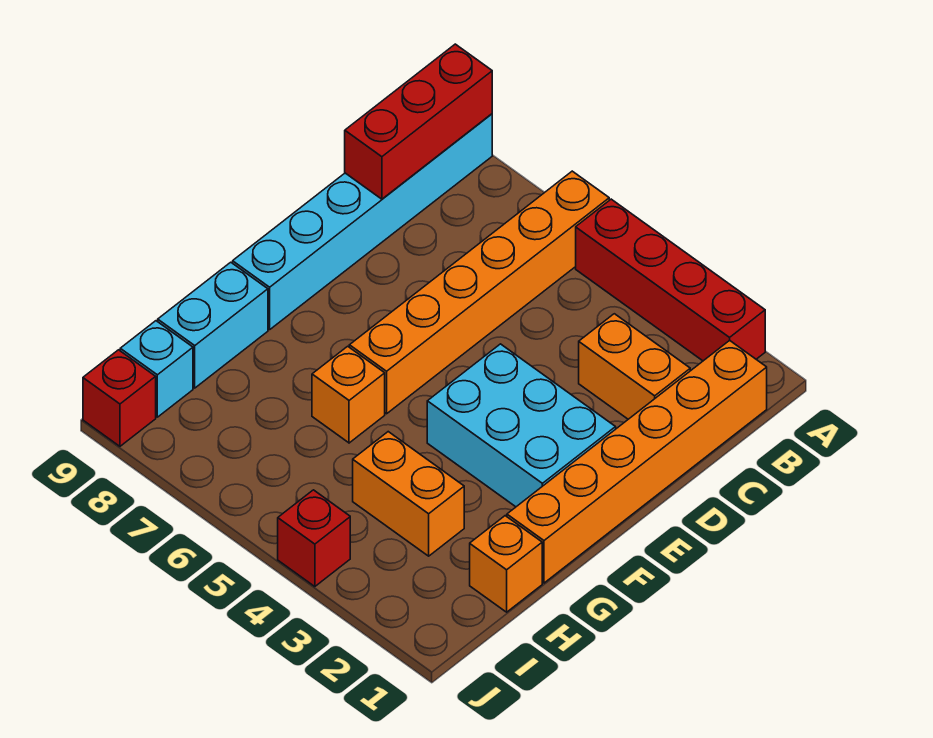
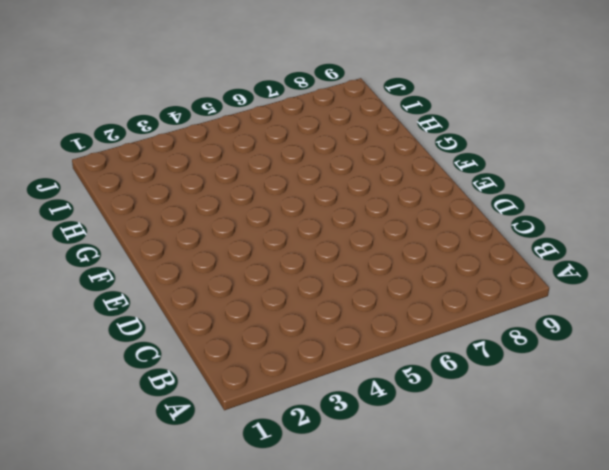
none -> red 1x4 brick [576,199,765,361]
none -> orange 1x6 brick [349,171,609,414]
none -> cyan 1x6 brick [233,114,492,330]

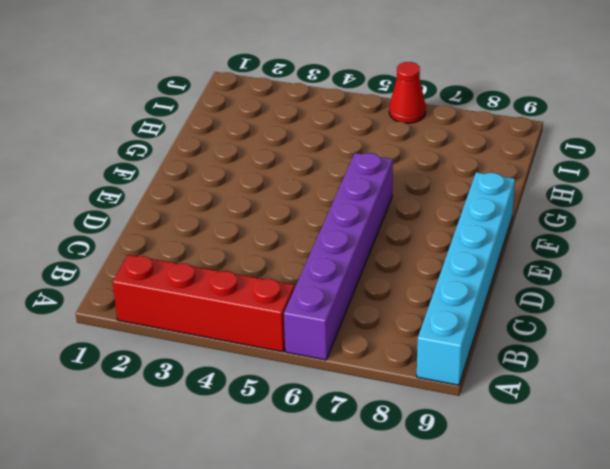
purple 1x6 brick [284,153,393,360] -> orange 1x6 brick [349,171,609,414]
red 1x1 cone [389,62,426,123] -> none
none -> orange 1x6 brick [507,340,767,583]
none -> orange 1x2 brick [579,314,690,419]
none -> cyan 2x3 brick [427,344,616,507]

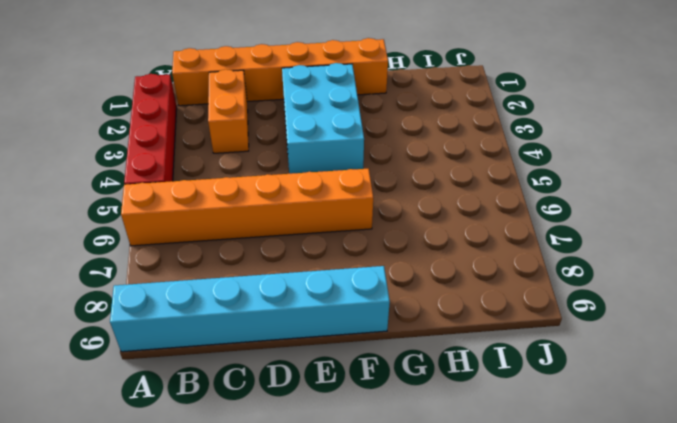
none -> orange 1x1 brick [312,346,385,443]
none -> cyan 1x2 brick [158,262,268,388]
none -> orange 1x1 brick [470,516,542,612]

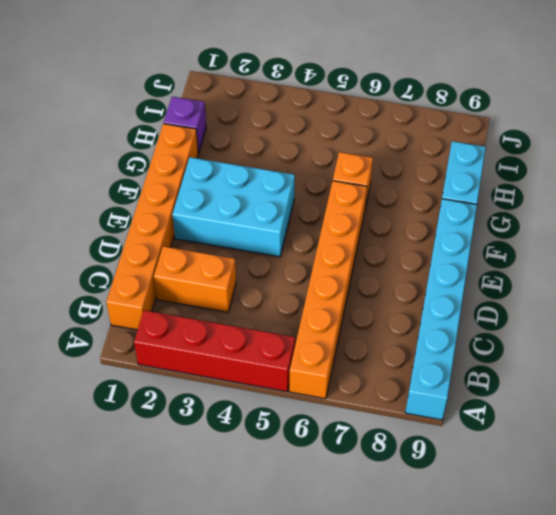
purple 1x1 brick [164,97,206,153] -> orange 1x1 brick [470,516,542,612]
none -> orange 1x2 brick [353,432,464,556]
none -> cyan 1x1 brick [120,321,193,417]
none -> red 1x1 brick [278,490,350,587]

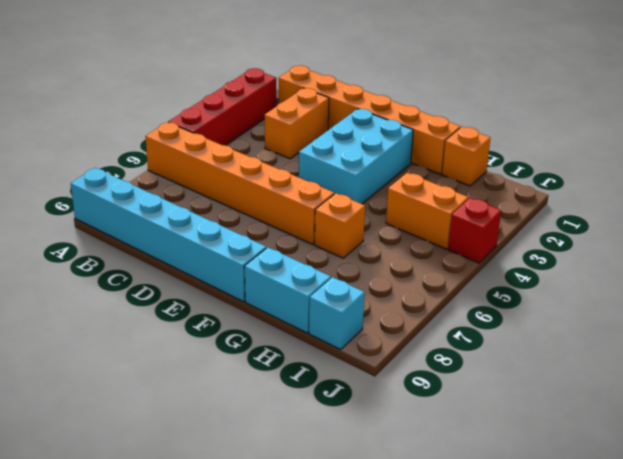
orange 1x2 brick [386,173,468,249] -> orange 1x2 brick turned to [353,432,464,556]
none -> red 1x1 brick [83,350,156,446]
none -> red 1x3 brick [345,44,492,199]

